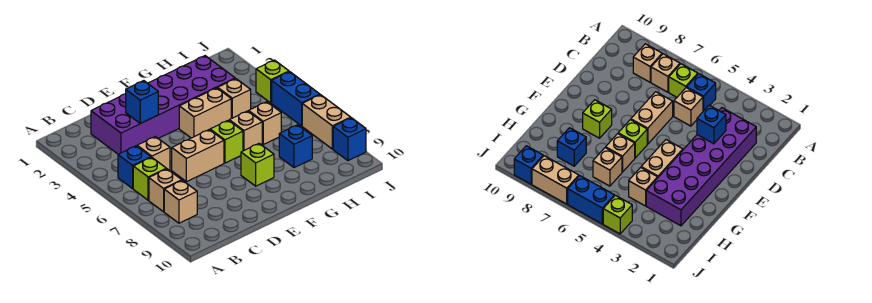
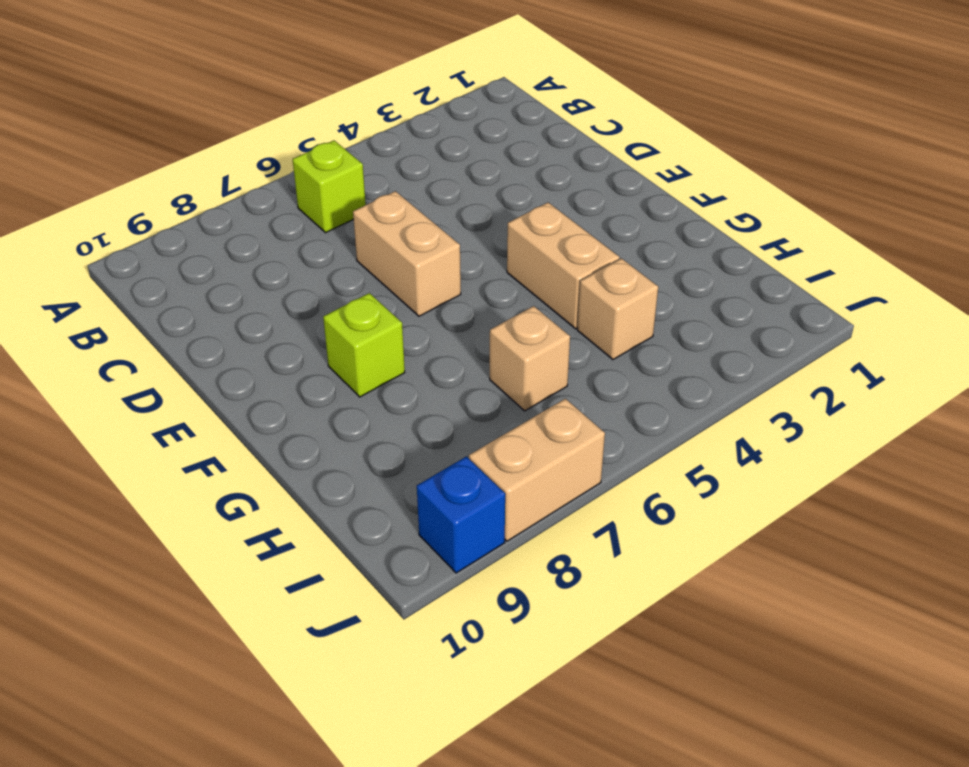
none -> blue 1x1 brick [118,146,151,188]
none -> tan 1x1 brick [149,169,182,212]
none -> tan 1x1 brick [164,180,197,223]

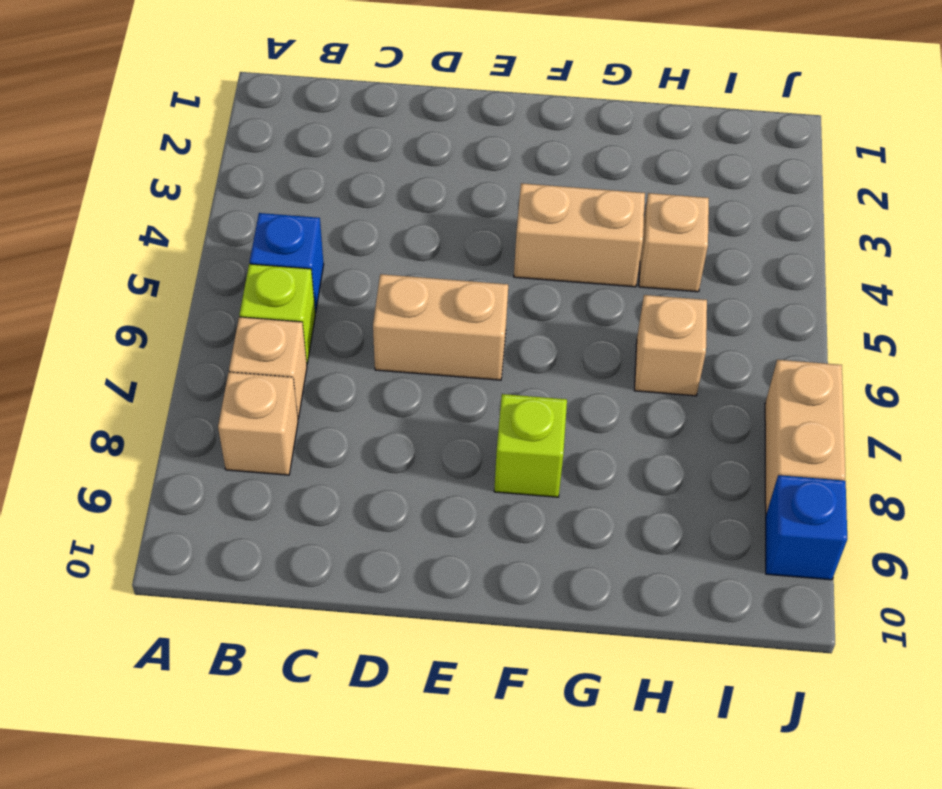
none -> purple 2x6 brick [91,56,235,154]
none -> tan 1x1 brick [137,137,170,171]
none -> lime 1x1 brick [210,120,243,163]

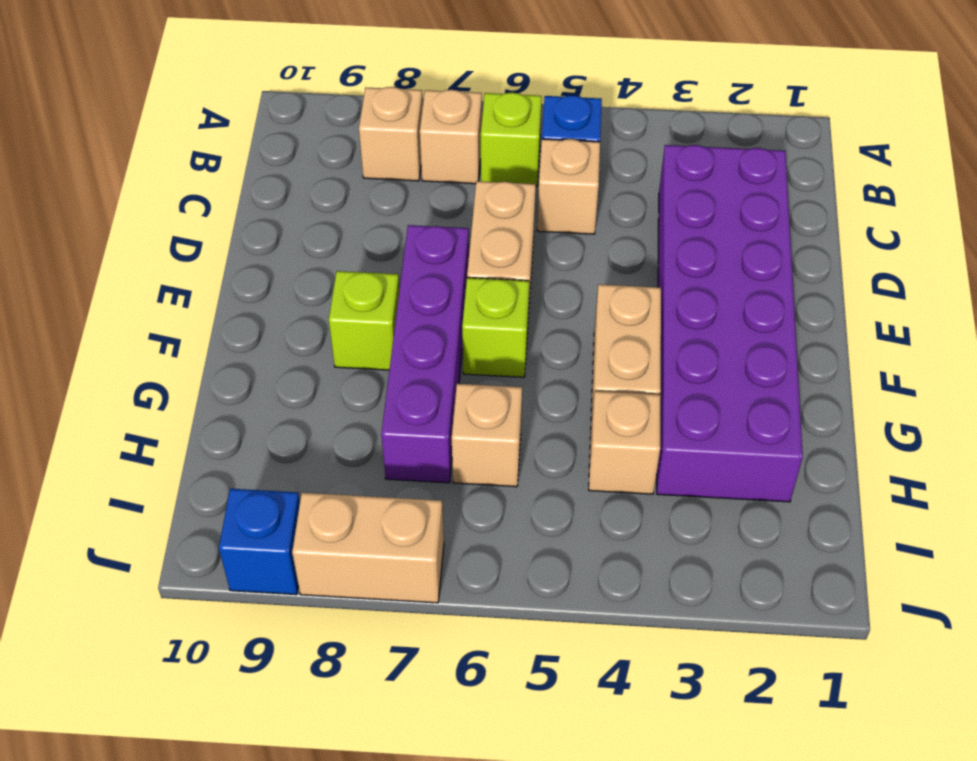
purple 1x4 brick [381,225,469,483] -> none
none -> tan 1x1 brick [229,111,262,151]
none -> blue 1x1 brick [279,125,312,168]
none -> lime 1x1 brick [256,60,289,103]

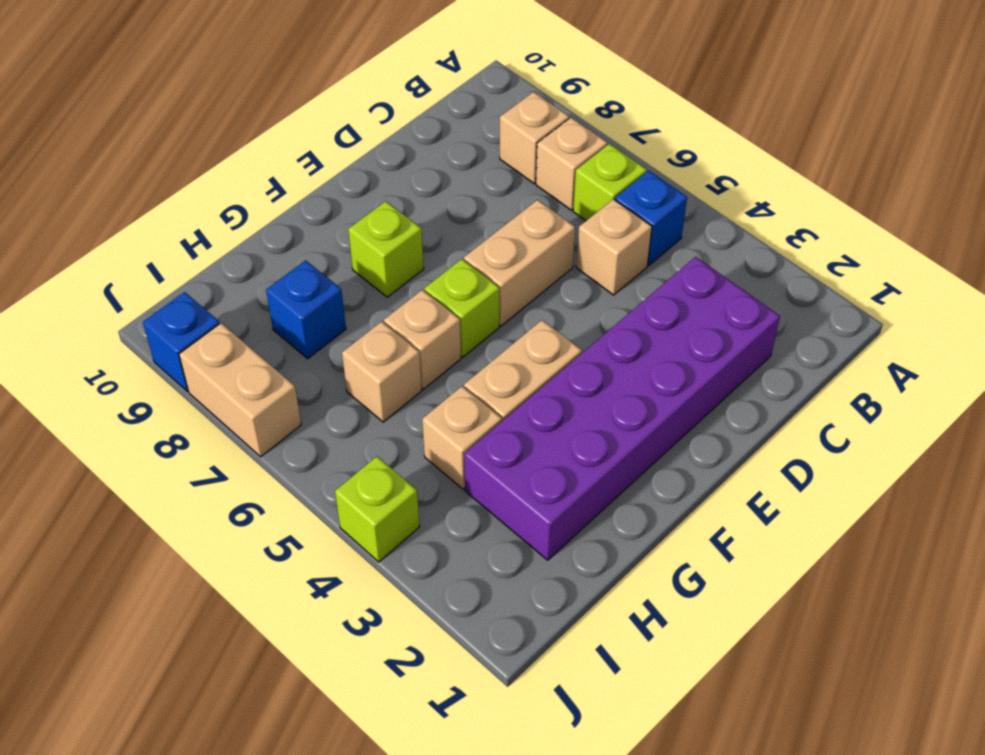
none -> blue 1x2 brick [272,72,320,126]
none -> blue 1x1 brick [126,81,158,124]

